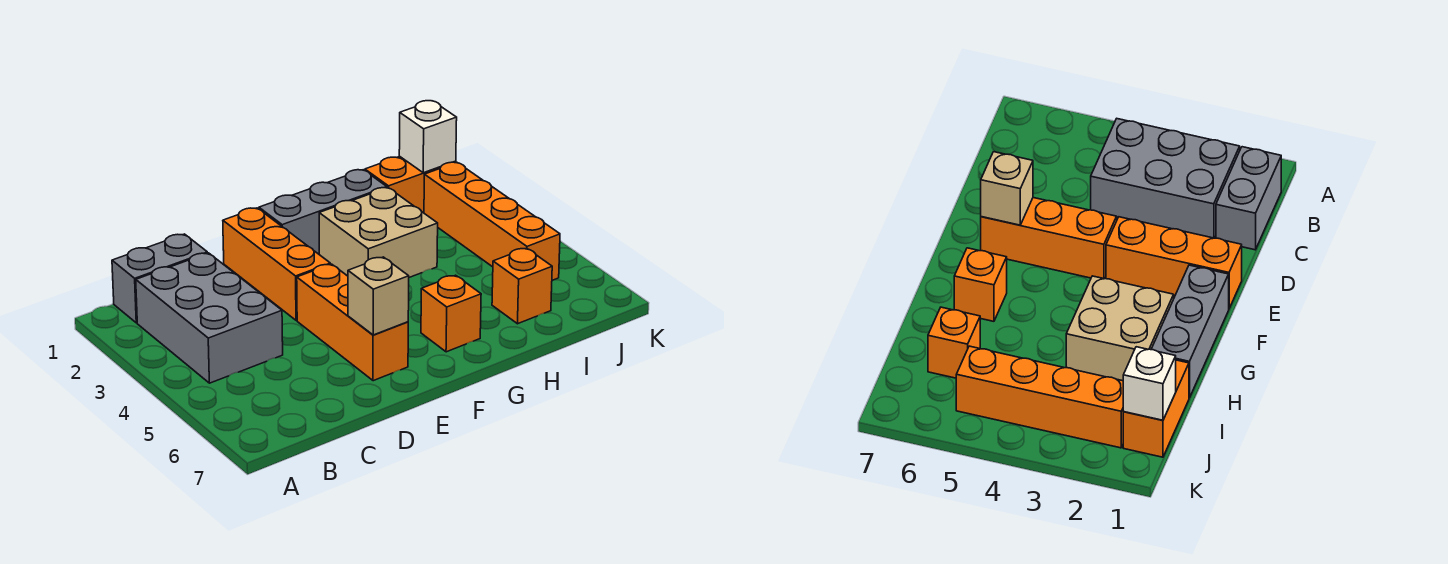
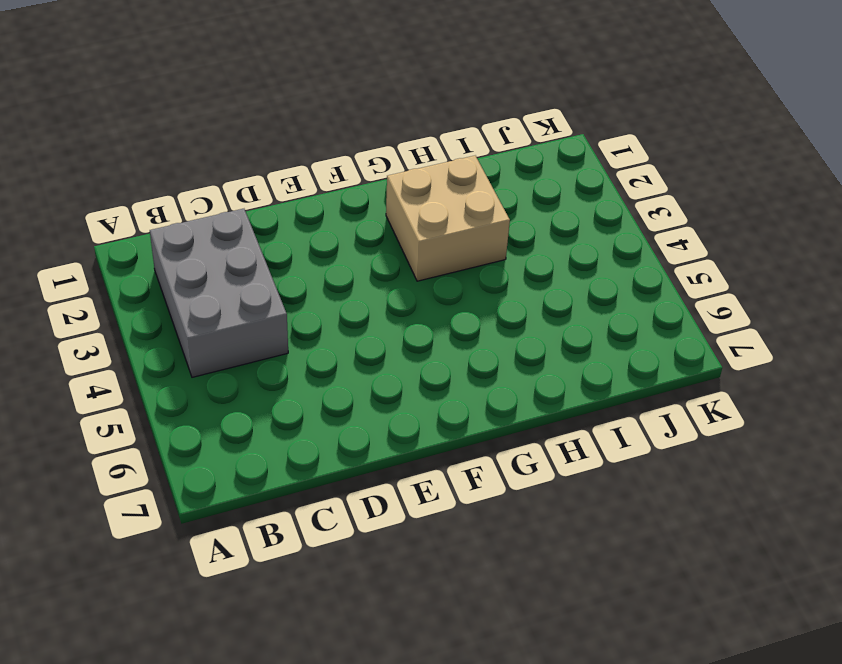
none -> grey 1x2 brick [112,234,207,323]
none -> orange 1x3 brick [223,208,330,320]
none -> orange 1x3 brick [297,264,408,381]

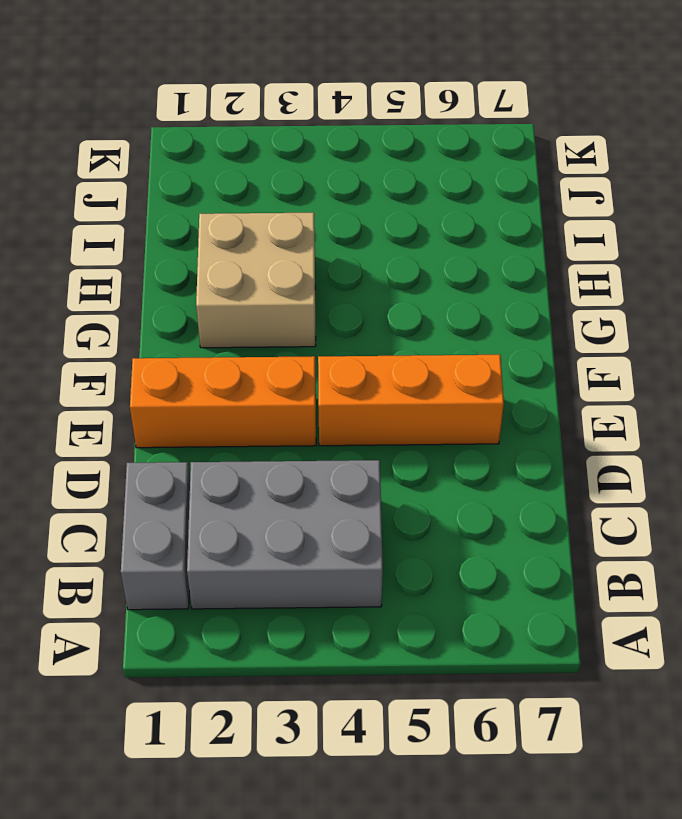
none -> grey 1x3 brick [259,170,387,254]
none -> orange 1x1 brick [421,275,481,352]
none -> orange 1x2 brick [365,156,456,213]

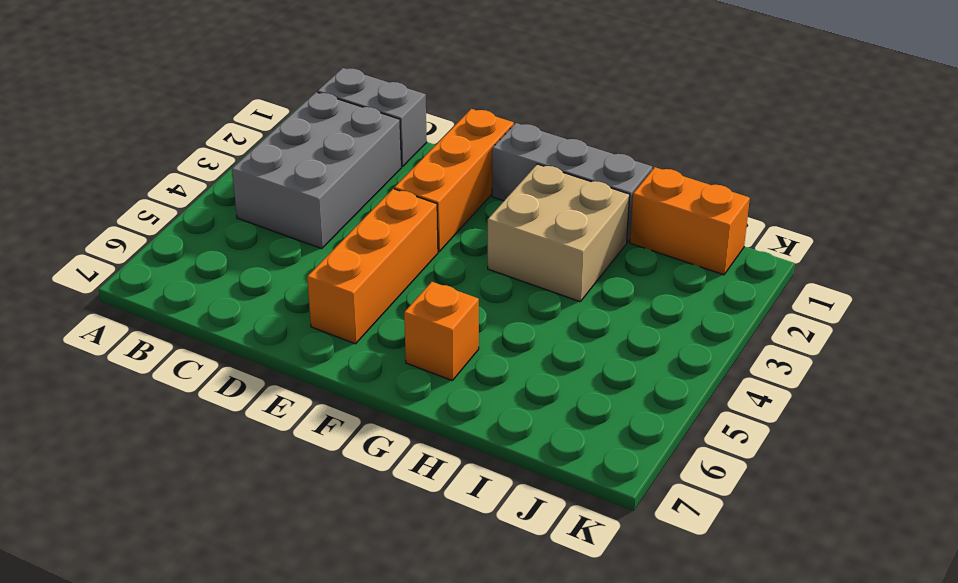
none -> orange 1x1 brick [492,248,552,324]
none -> orange 1x4 brick [424,162,560,280]
none -> tan 1x1 brick [348,257,409,335]

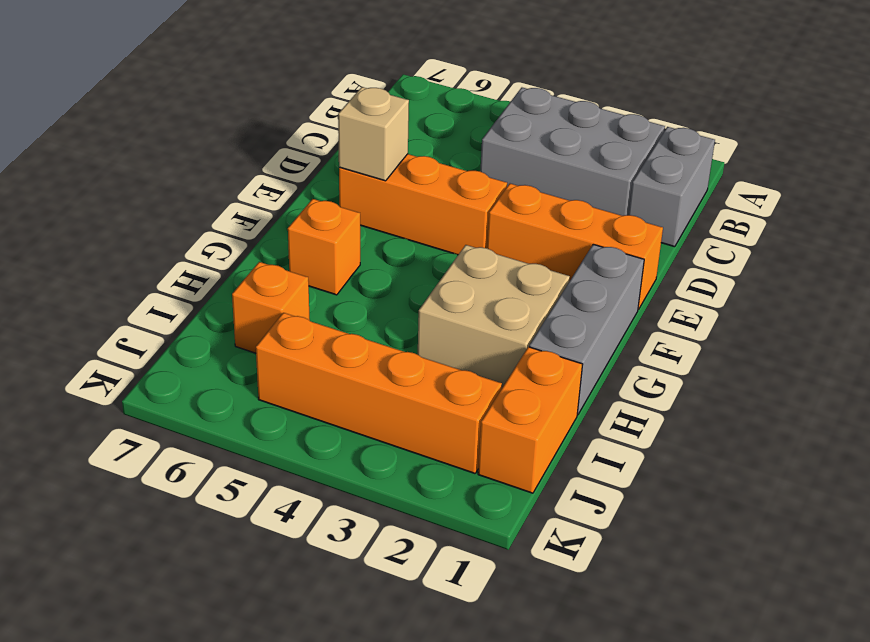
none -> white 1x1 brick [399,101,457,173]

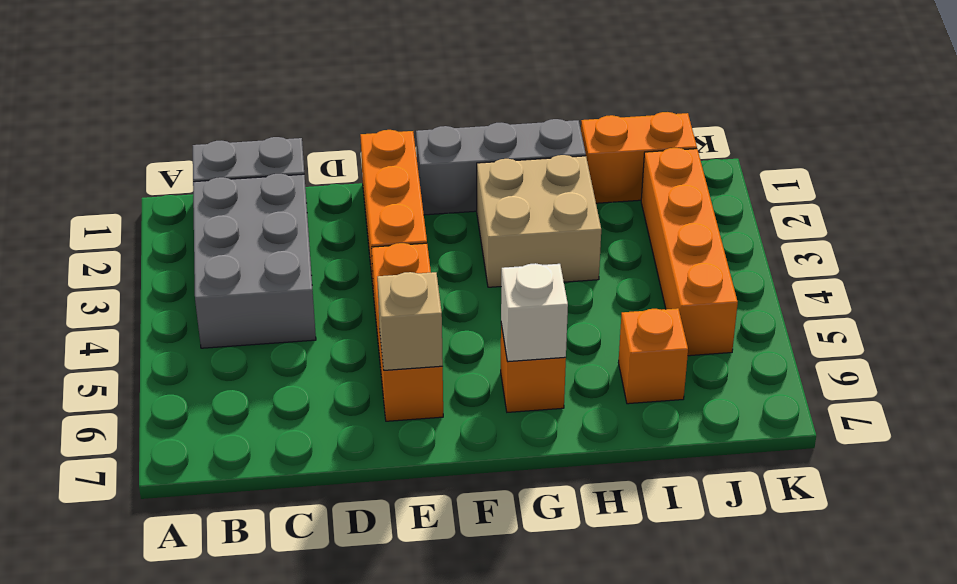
white 1x1 brick [501,263,568,362] -> white 1x1 brick moved to [399,101,457,173]

